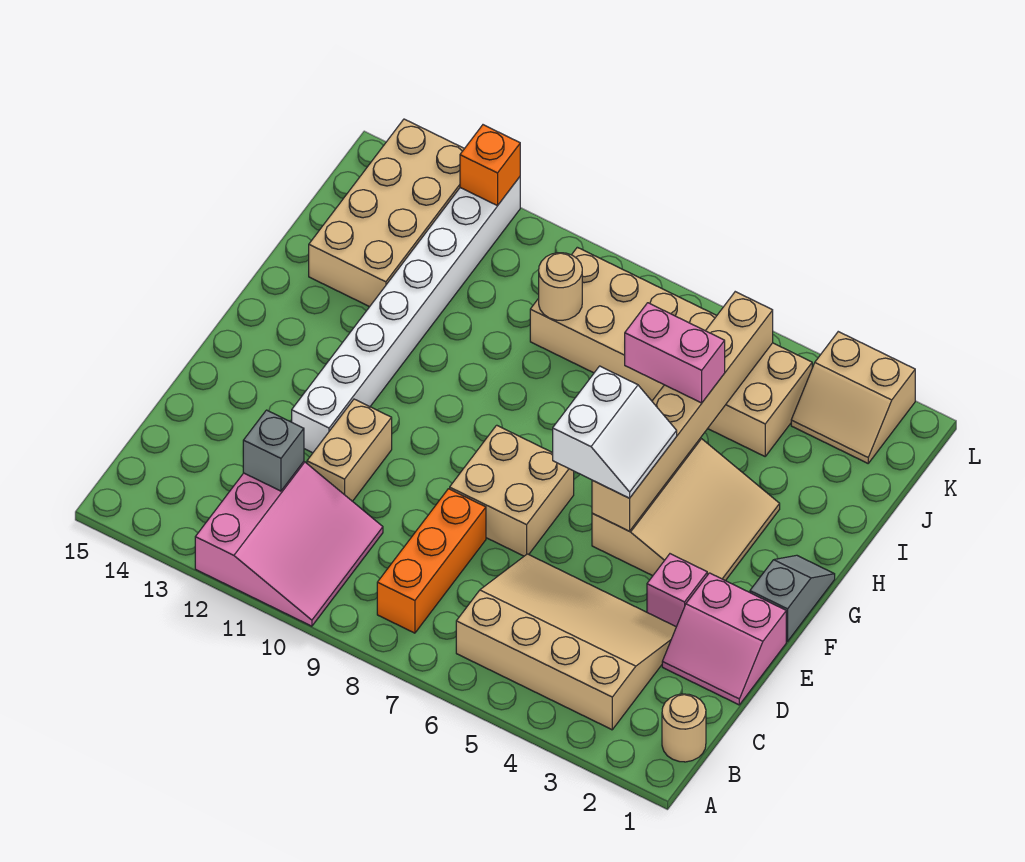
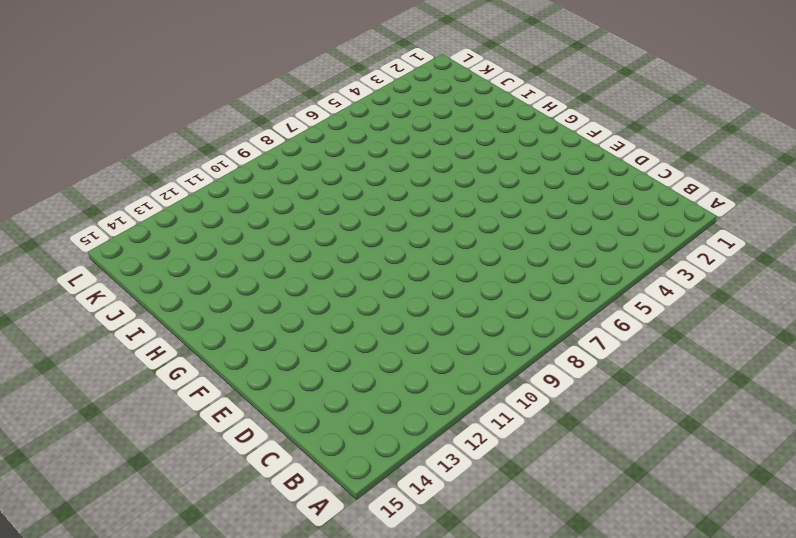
none -> pink 3x3 slope [195,462,383,626]
none -> tan 1x1 round brick [662,694,706,762]
none -> tan 3x4 slope [456,554,676,730]

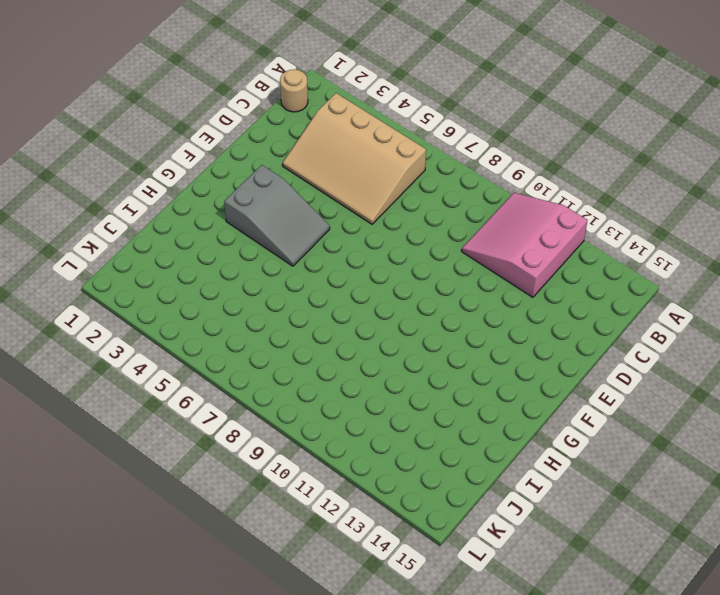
grey 2x3 slope [224,165,330,266] -> tan 3x3 slope [592,438,780,581]
none -> orange 1x3 brick [377,489,486,633]
none -> pink 2x2 slope [662,573,786,705]
none -> tan 1x2 brick [307,399,392,501]

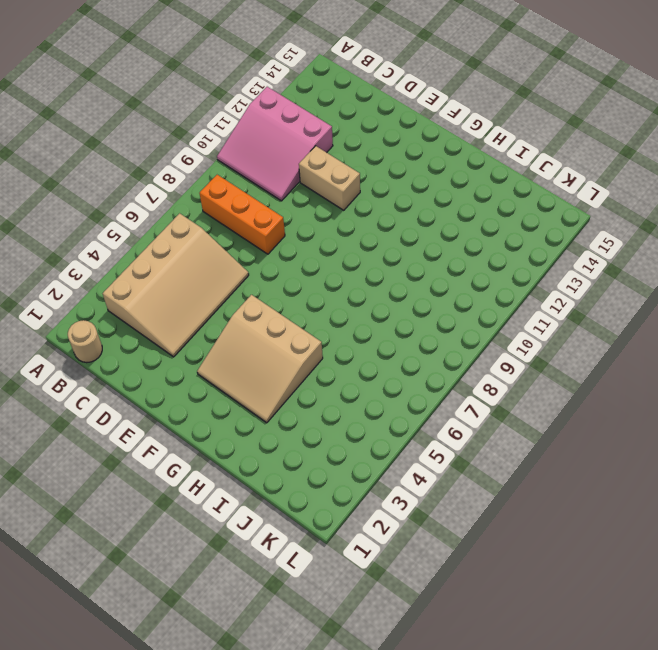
none -> pink 2x2 slope [662,573,786,705]
none -> pink 1x1 brick [647,554,707,627]
none -> tan 2x2 brick [450,425,574,556]

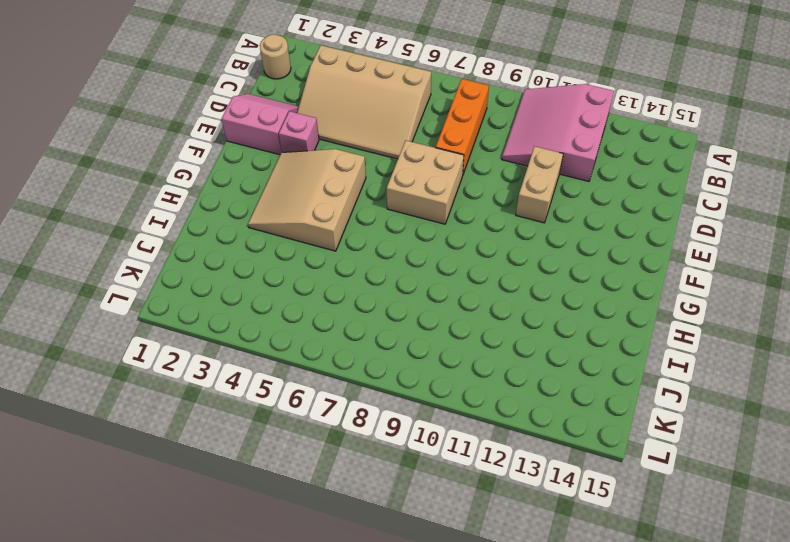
none -> white 1x8 brick [292,177,520,453]
none -> grey 1x2 slope [750,555,835,642]
none -> tan 2x4 brick [309,119,464,307]

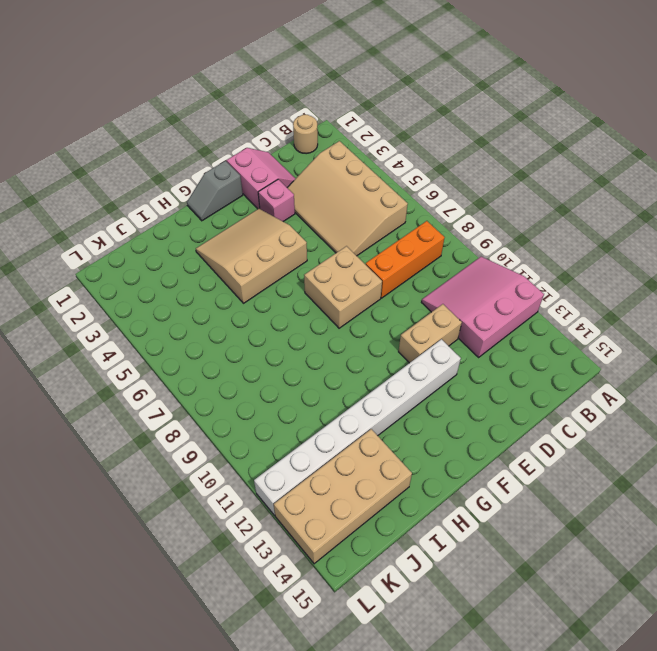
none -> tan 2x6 brick [530,247,812,456]
none -> tan 2x2 slope [791,332,915,463]
none -> grey 1x1 brick [243,410,304,491]

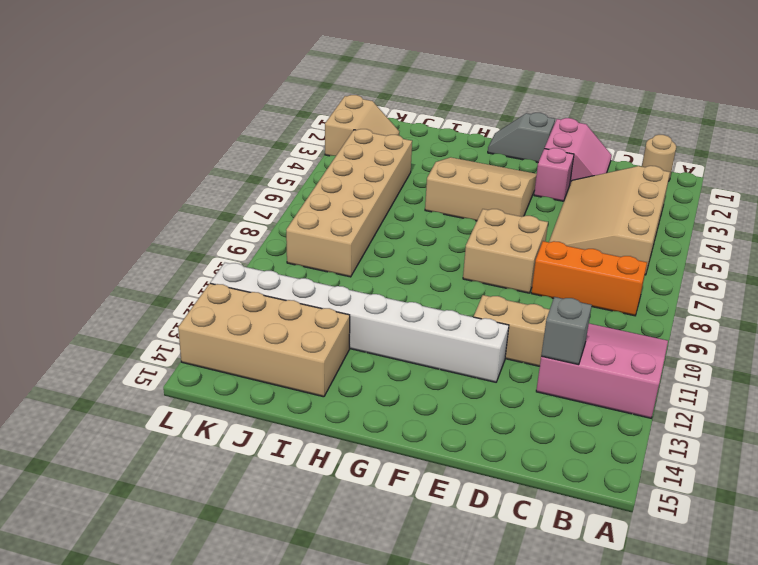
none -> tan 1x6 brick [592,292,773,531]
none -> tan 1x1 round brick [539,253,582,320]
none -> orange 1x1 brick [460,125,520,206]

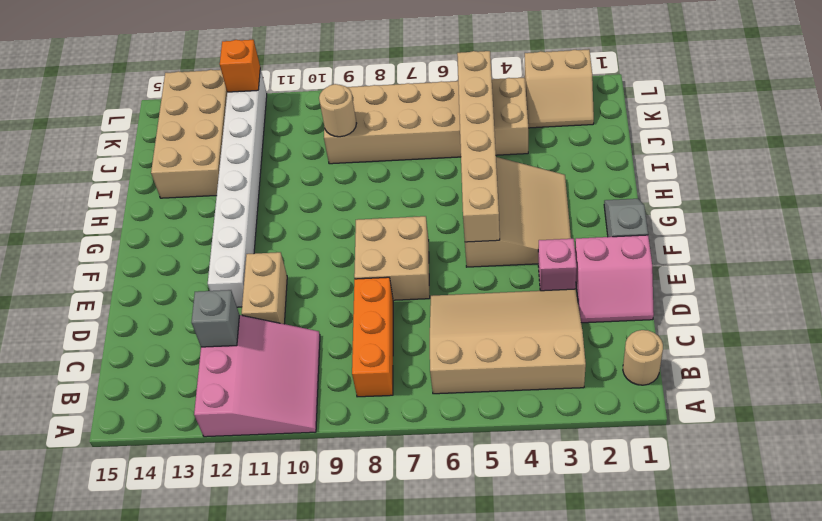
none -> white 2x2 slope [553,366,677,498]
none -> pink 1x2 brick [625,303,725,403]

